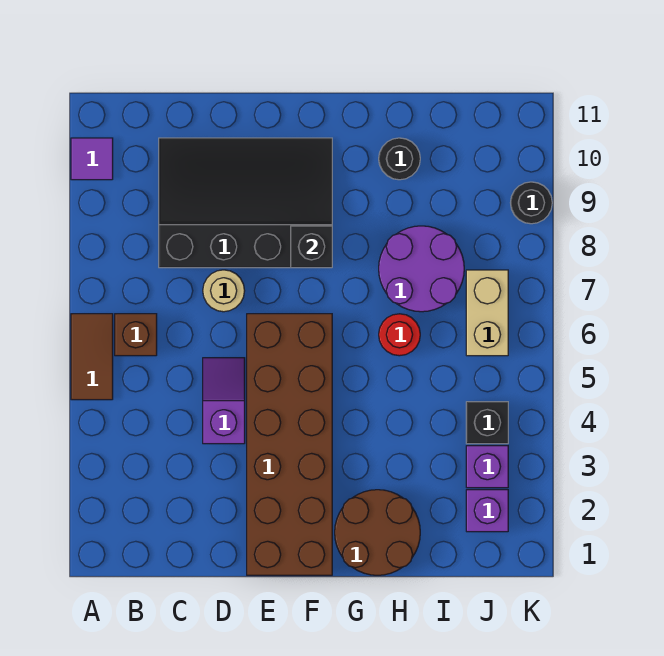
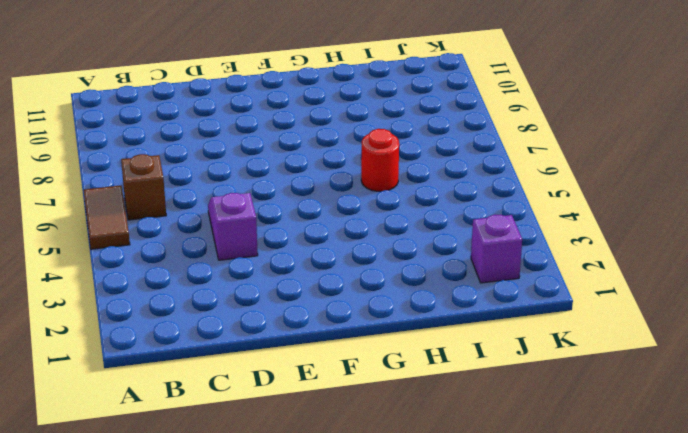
none -> purple 1x1 tile [71,138,113,180]
none -> black 3x4 slope [159,138,332,268]
none -> tan 1x1 round brick [203,270,245,312]

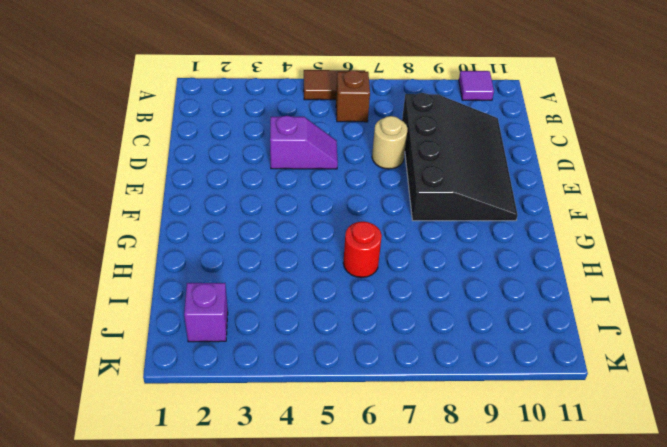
none -> brown 2x6 brick [247,314,332,575]
none -> brown 2x2 round brick [335,490,420,575]
none -> purple 2x2 round brick [379,226,464,312]

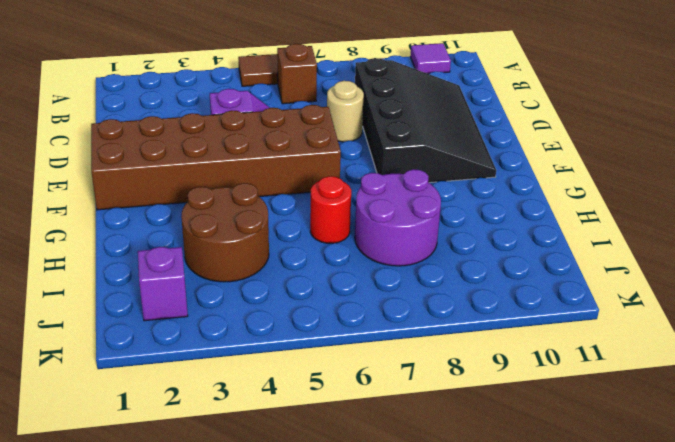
brown 2x2 round brick [181,183,269,282] -> brown 2x2 round brick moved to [335,490,420,575]
none -> black 1x1 round brick [379,138,420,180]
none -> purple 1x1 brick [466,446,508,488]
none -> black 1x1 brick [466,402,508,444]

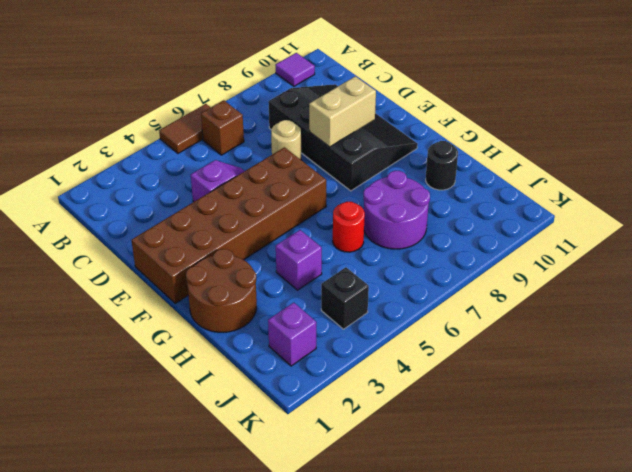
tan 1x2 brick [309,76,376,147] -> tan 1x2 brick moved to [466,270,508,356]
purple 1x1 brick [276,230,322,290] -> purple 1x1 brick moved to [466,446,508,488]
none -> black 1x1 round brick [511,182,552,224]
none -> black 1x1 brick [291,226,332,268]

